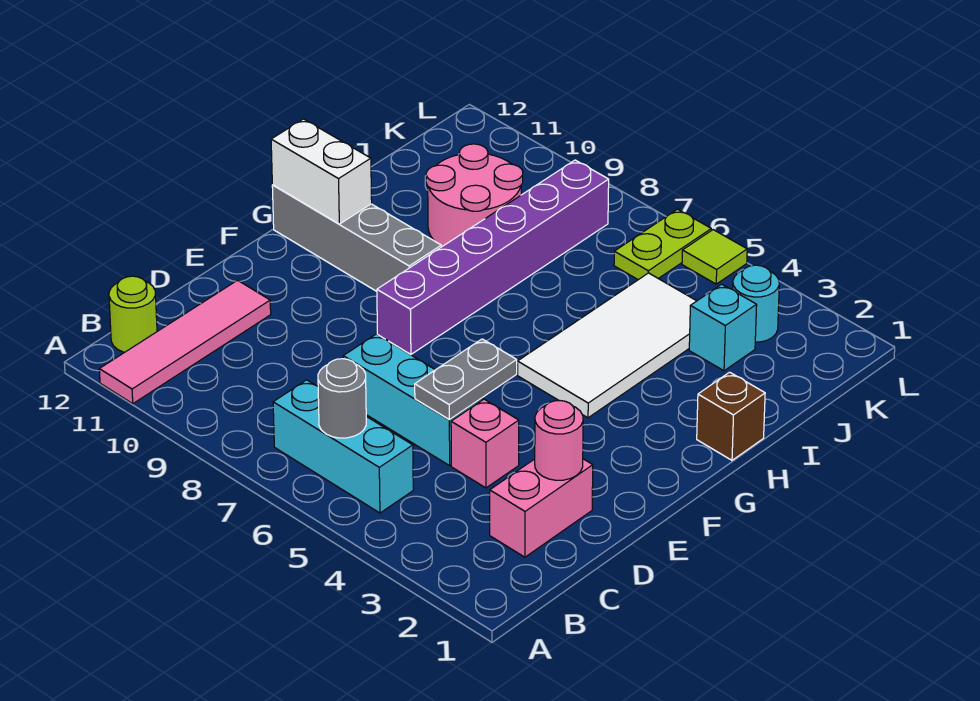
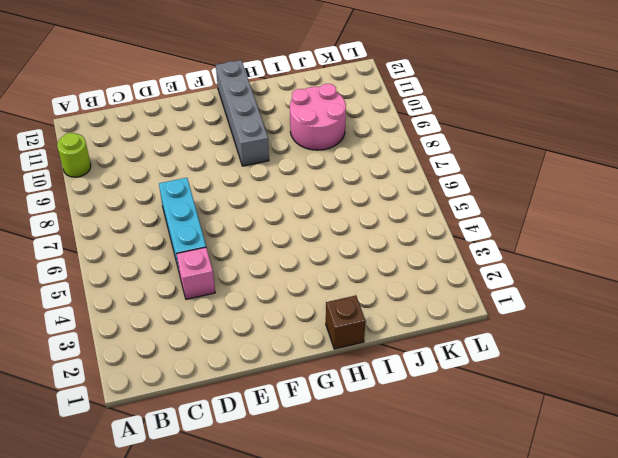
lime 1x1 round brick [57,133,91,177] -> lime 1x1 round brick moved to [109,276,157,352]
none -> pink 1x4 tile [99,280,271,404]
none -> cyan 1x3 brick [273,380,413,513]
none -> pink 1x2 brick [490,459,593,557]

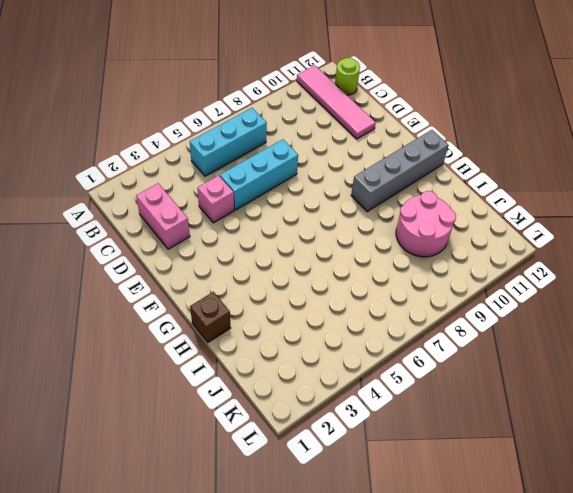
none -> purple 1x6 brick [377,160,609,355]
none -> white 2x4 tile [518,273,696,418]
none -> cyan 1x1 brick [689,284,757,371]

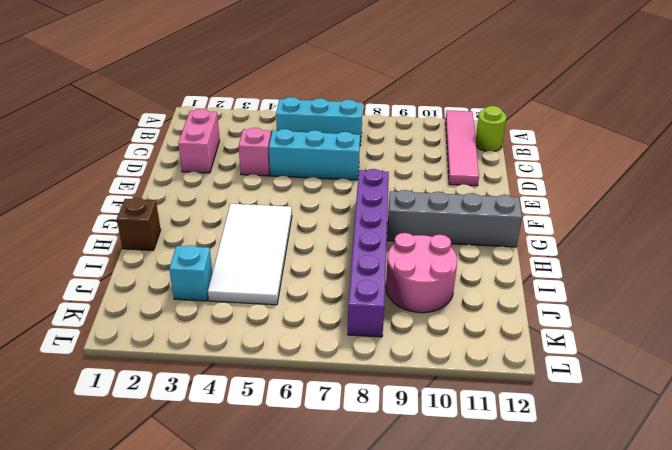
none -> cyan 1x1 round brick [733,265,779,342]
none -> lime 1x2 plate [614,209,711,280]
none -> lime 1x1 tile [682,230,747,284]

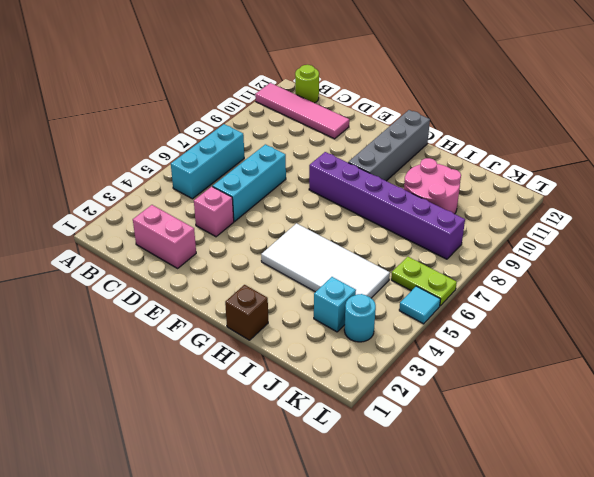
cyan 1x1 tile [399,286,441,324] -> lime 1x1 tile [682,230,747,284]
none -> grey 1x1 round brick [318,359,366,438]
none -> pink 1x1 round brick [535,401,583,480]
none -> grey 1x2 plate [415,339,517,419]

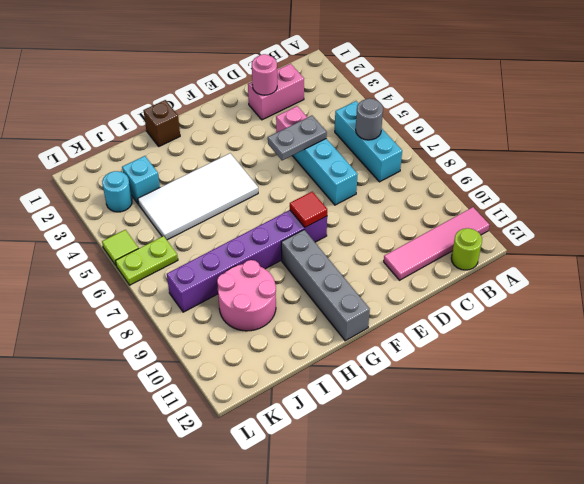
red 1x1 tile [290,192,327,227] -> none
none -> white 1x2 brick [271,119,372,224]

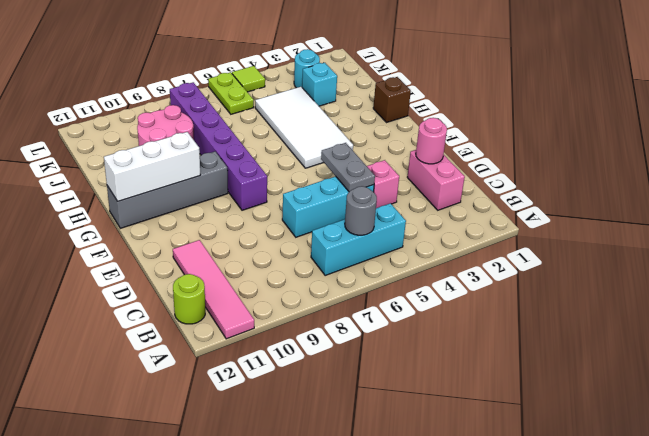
white 1x3 brick [104,132,200,201] -> white 1x2 brick [271,119,372,224]

